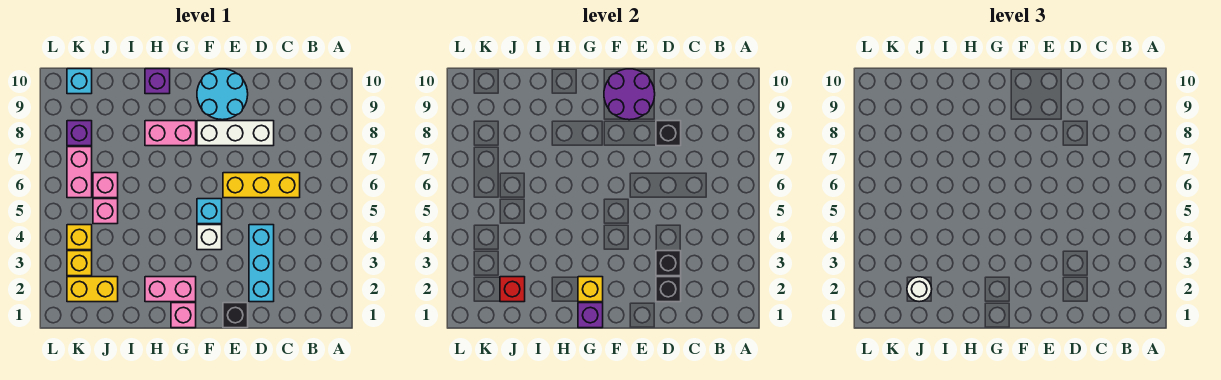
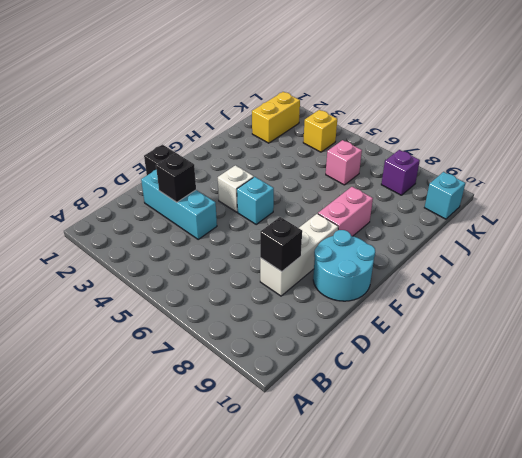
none -> yellow 1x3 brick [223,173,300,198]
none -> pink 1x1 brick [171,303,196,328]
none -> pink 1x2 brick [145,277,196,302]

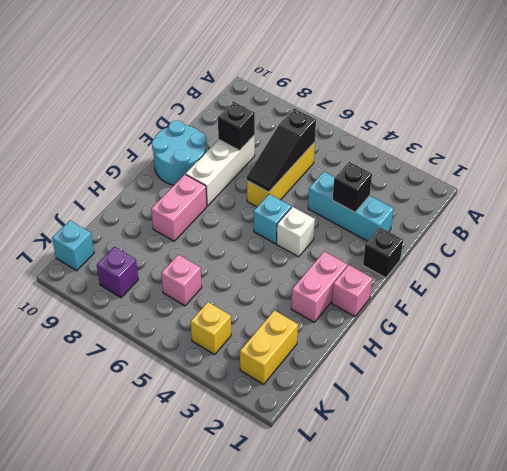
black 1x3 slope [247,108,316,192] -> none
none -> purple 1x1 brick [145,69,170,94]
none -> pink 1x1 brick [93,199,118,224]
none -> yellow 1x1 brick [67,251,92,276]

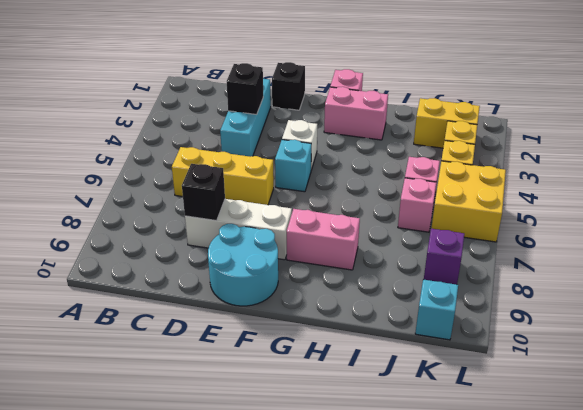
yellow 2x2 brick [431,161,506,242] -> pink 1x2 brick [67,147,92,198]
none -> purple 1x1 brick [145,69,170,94]
none -> black 1x1 brick [656,277,681,302]
none -> purple 2x2 round brick [604,69,655,120]

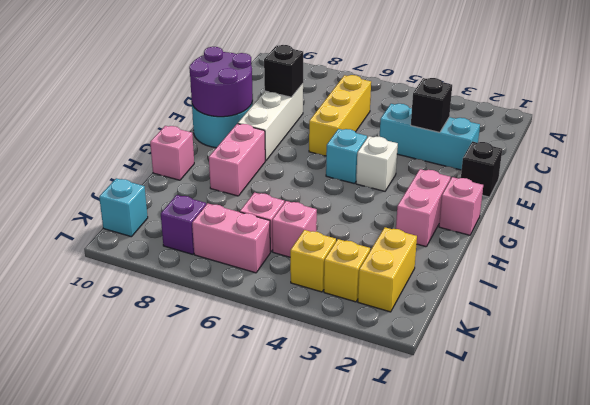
pink 1x1 brick [150,126,194,180] -> purple 1x1 brick [145,69,170,94]
none -> black 1x1 brick [656,277,681,302]
none -> purple 1x1 brick [578,303,603,328]
none -> yellow 1x1 brick [578,277,603,302]

